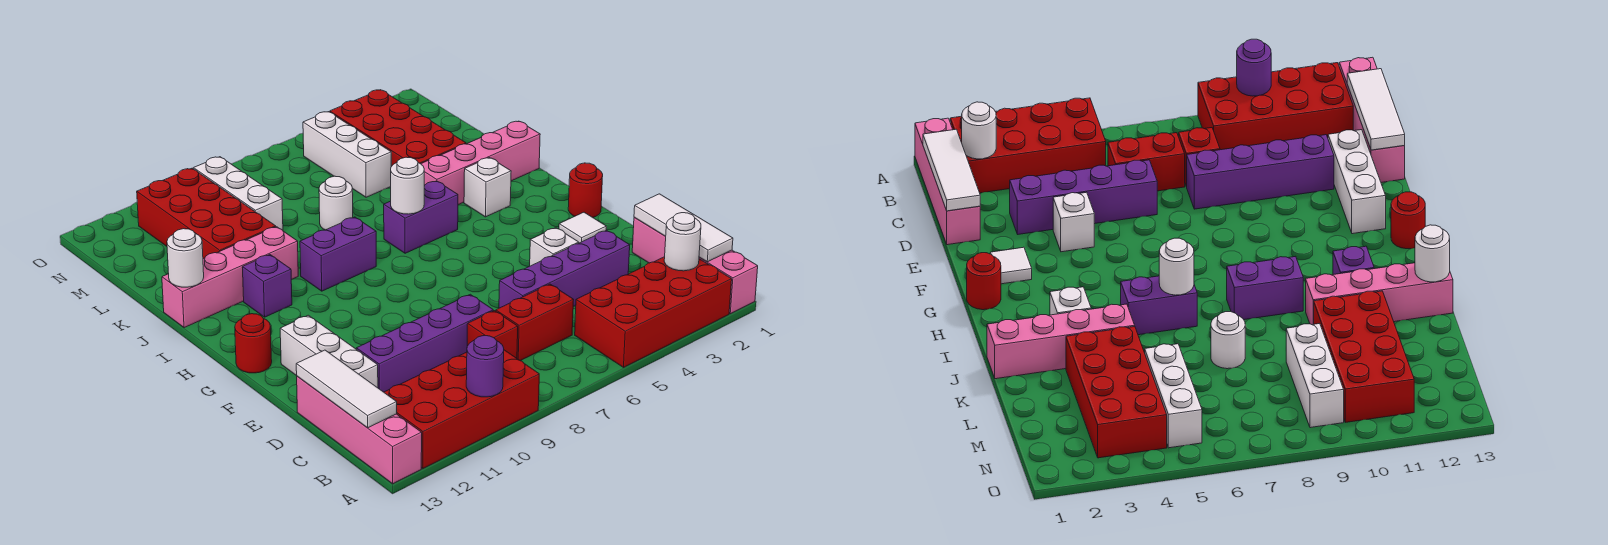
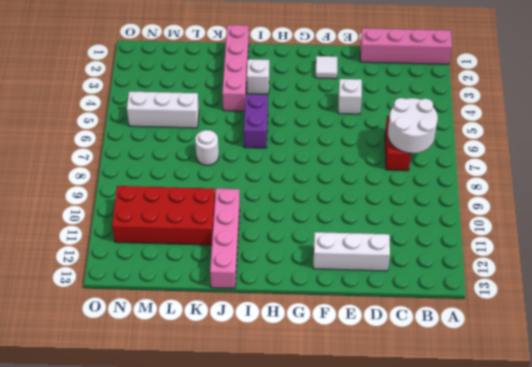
white 2x2 round brick [388,98,438,153] -> none
none -> red 2x4 brick [575,257,732,367]
none -> red 2x4 brick [384,350,539,468]
none -> pink 1x4 brick [297,376,422,484]
none -> red 1x1 brick [467,311,518,358]

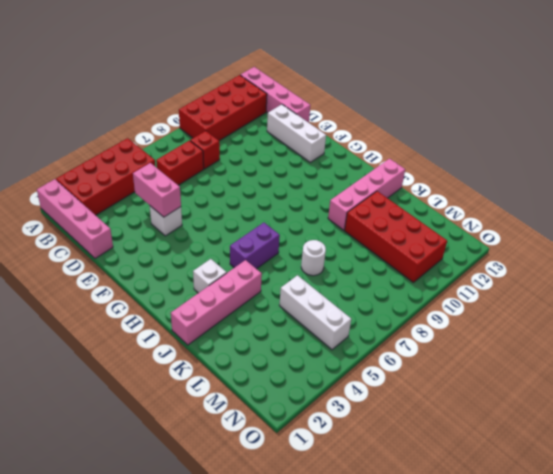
pink 1x2 brick [133,163,181,217] -> none
none -> purple 1x4 brick [499,230,630,308]
none -> purple 1x4 brick [356,294,493,392]
none -> white 1x1 tile [559,212,606,243]
none -> red 1x1 round brick [568,163,603,217]

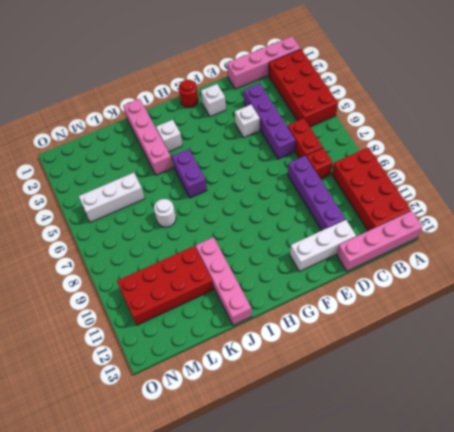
white 1x1 brick [201,84,226,117] -> white 1x1 tile [559,212,606,243]
none -> red 1x1 round brick [235,314,272,373]
none -> purple 1x2 brick [300,217,376,291]
none -> purple 1x1 brick [242,255,292,317]
none -> red 2x4 brick [330,90,466,167]

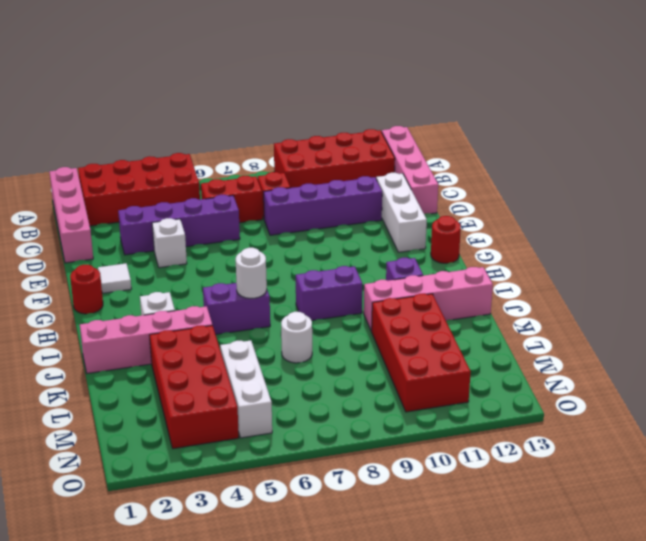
none -> white 1x3 brick [194,157,283,230]
none -> purple 1x1 round brick [466,336,504,397]
none -> white 1x3 tile [634,194,733,262]
none -> white 1x1 round brick [664,213,701,271]

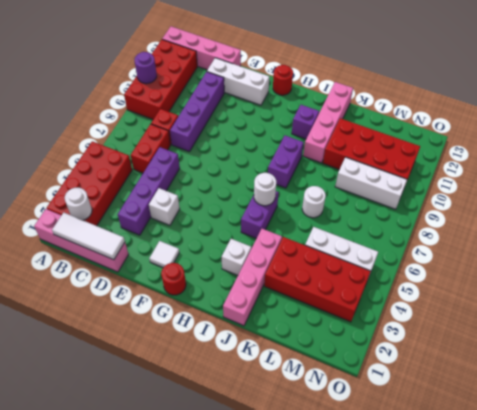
none -> white 1x3 tile [296,350,397,428]
none -> white 1x1 round brick [167,229,204,287]

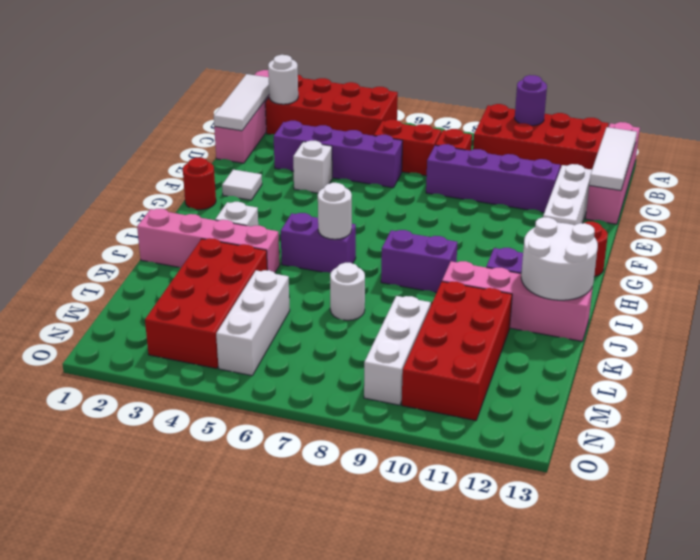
white 2x2 round brick [521,217,598,300] -> white 1x1 round brick [167,229,204,287]

